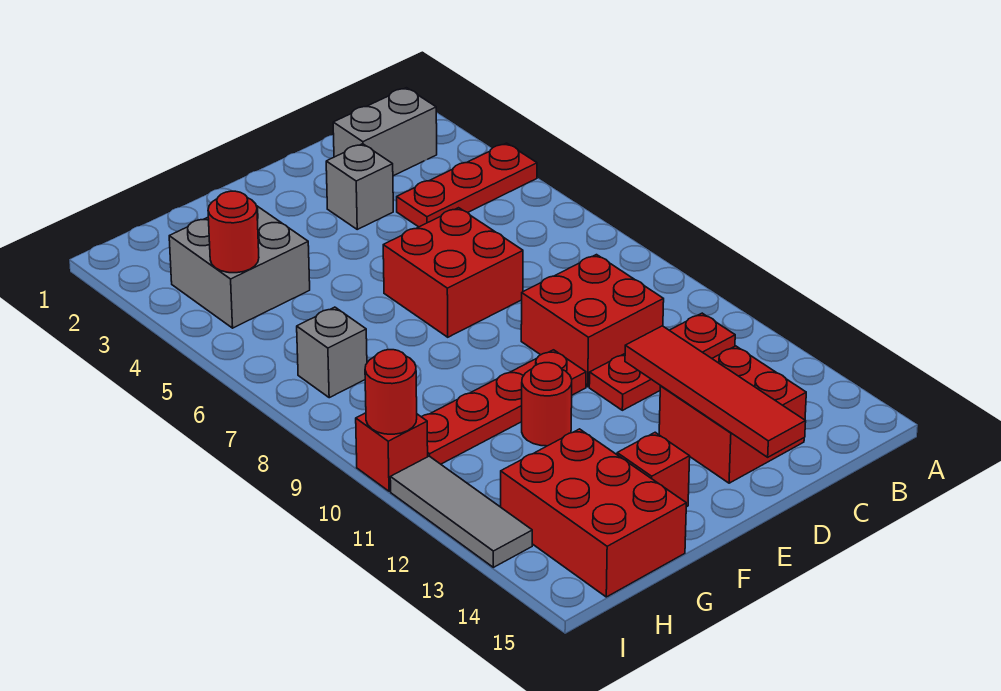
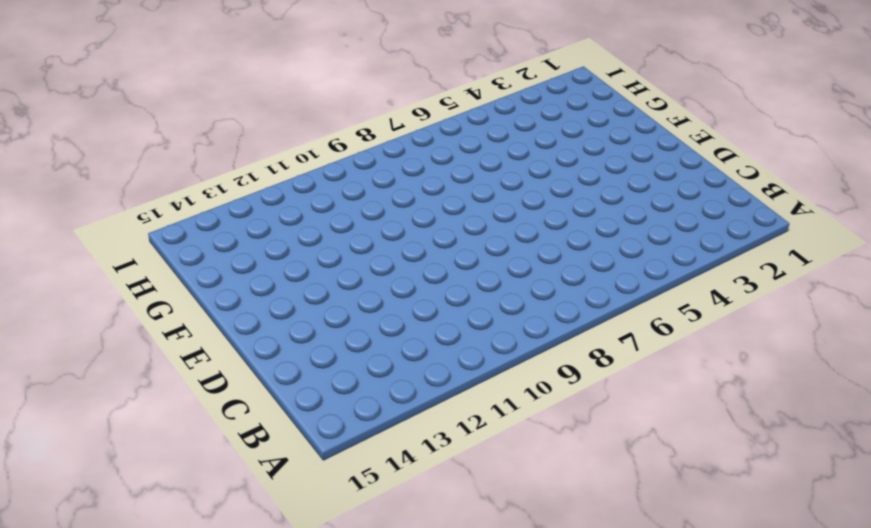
none -> red 1x3 plate [397,143,537,227]
none -> grey 1x2 brick [333,88,437,176]
none -> red 1x3 plate [589,313,735,410]

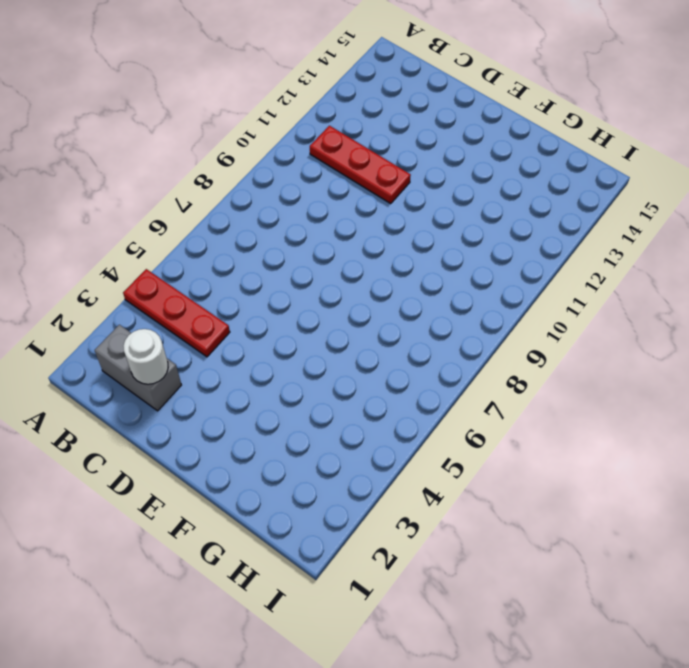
white 1x1 round brick [123,329,168,384] -> none
none -> red 2x2 brick [521,255,664,387]
none -> red 2x2 brick [659,346,806,483]
none -> grey 1x1 brick [326,144,393,229]

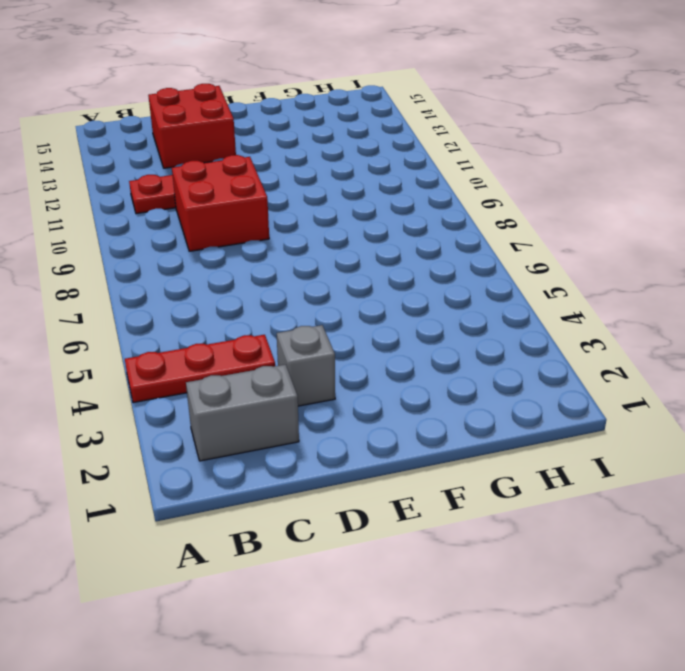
none -> red 2x2 brick [383,208,523,337]
none -> red 1x4 plate [422,350,586,464]
none -> red 1x1 round brick [522,363,572,446]

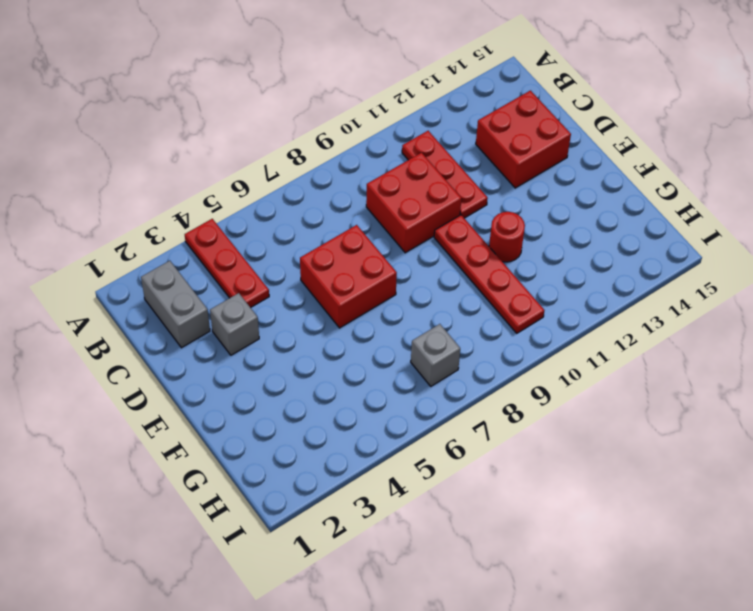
none -> red 1x1 brick [617,432,690,507]
none -> grey 2x2 brick [169,206,310,328]
none -> red 2x3 brick [501,429,686,597]

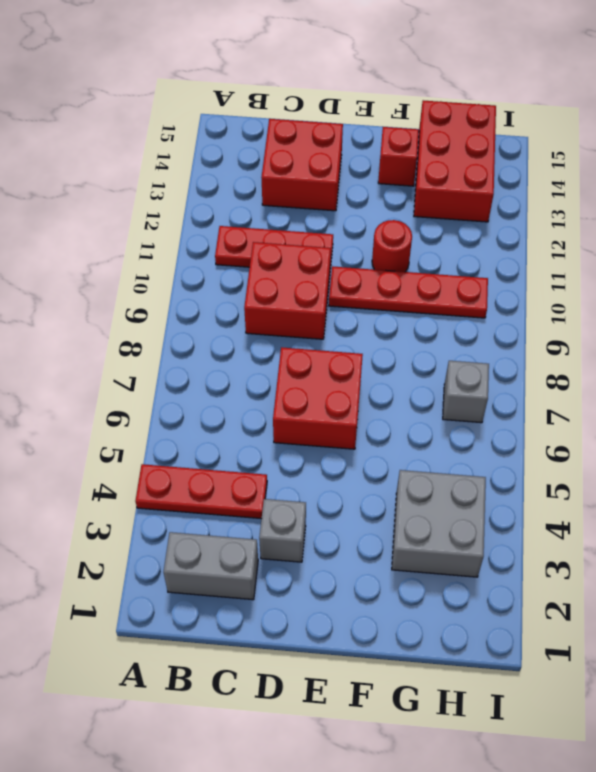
none -> red 1x1 brick [356,413,428,491]
none -> grey 1x3 tile [390,456,532,567]
none -> red 1x4 tile [625,326,806,457]

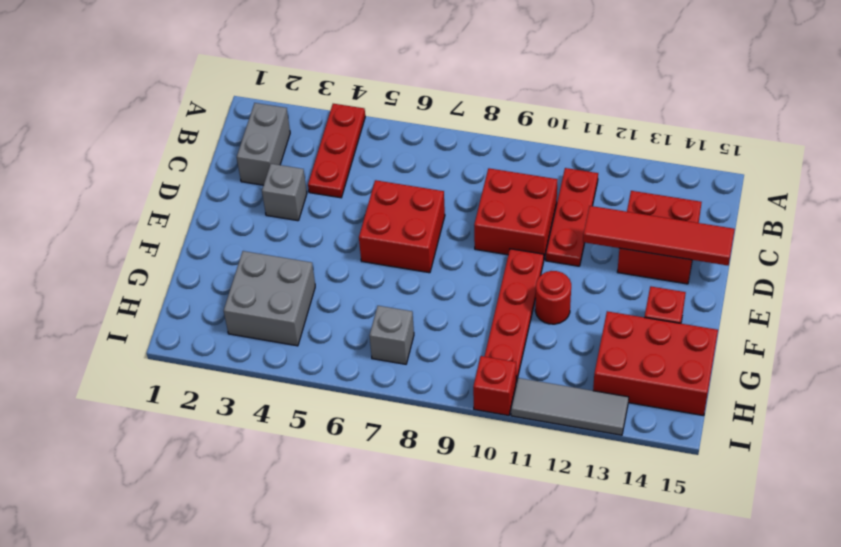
none -> red 1x1 round brick [208,191,259,273]
none -> red 1x1 round brick [365,349,417,434]

